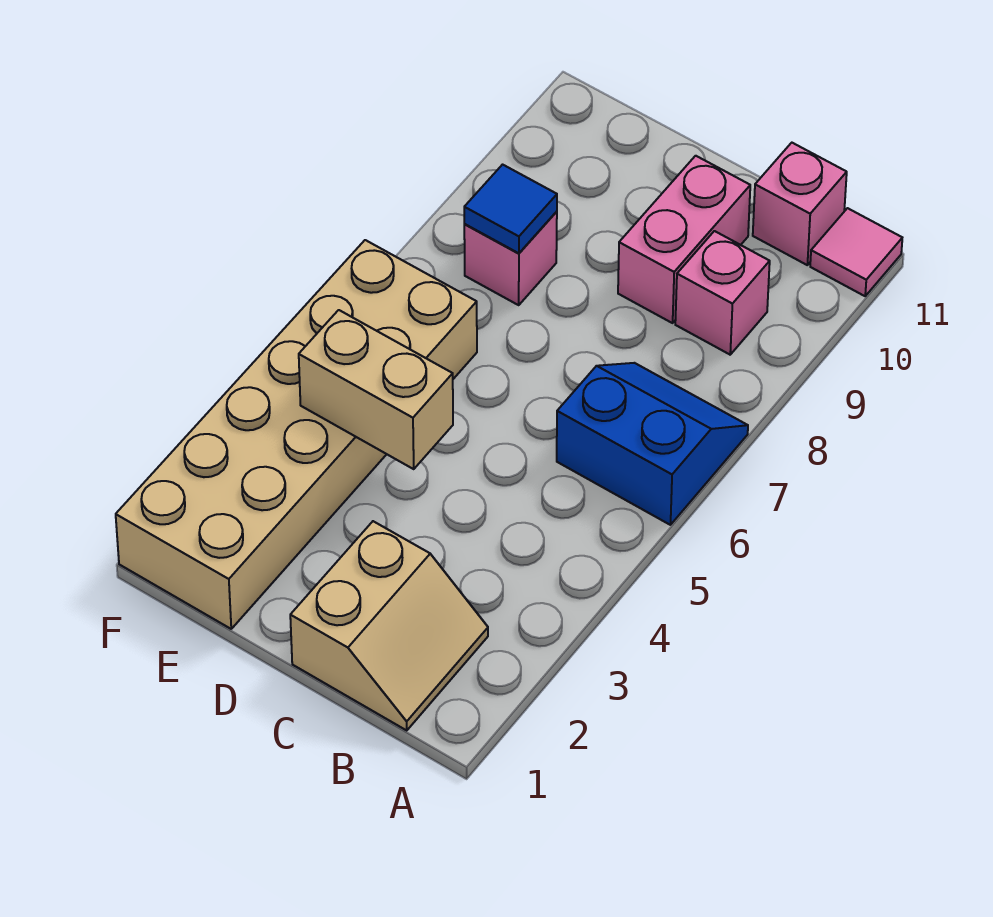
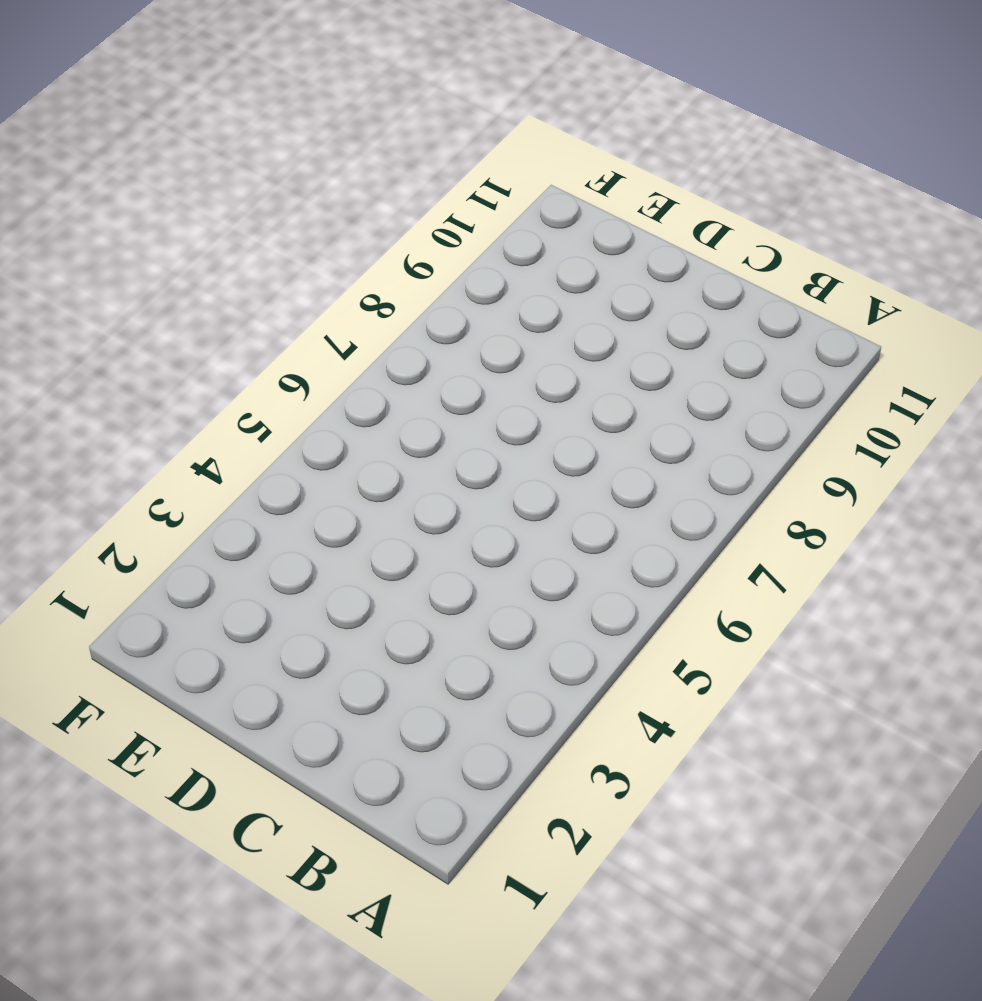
none -> blue 2x2 slope [557,363,748,525]
none -> pink 1x1 tile [810,208,902,296]

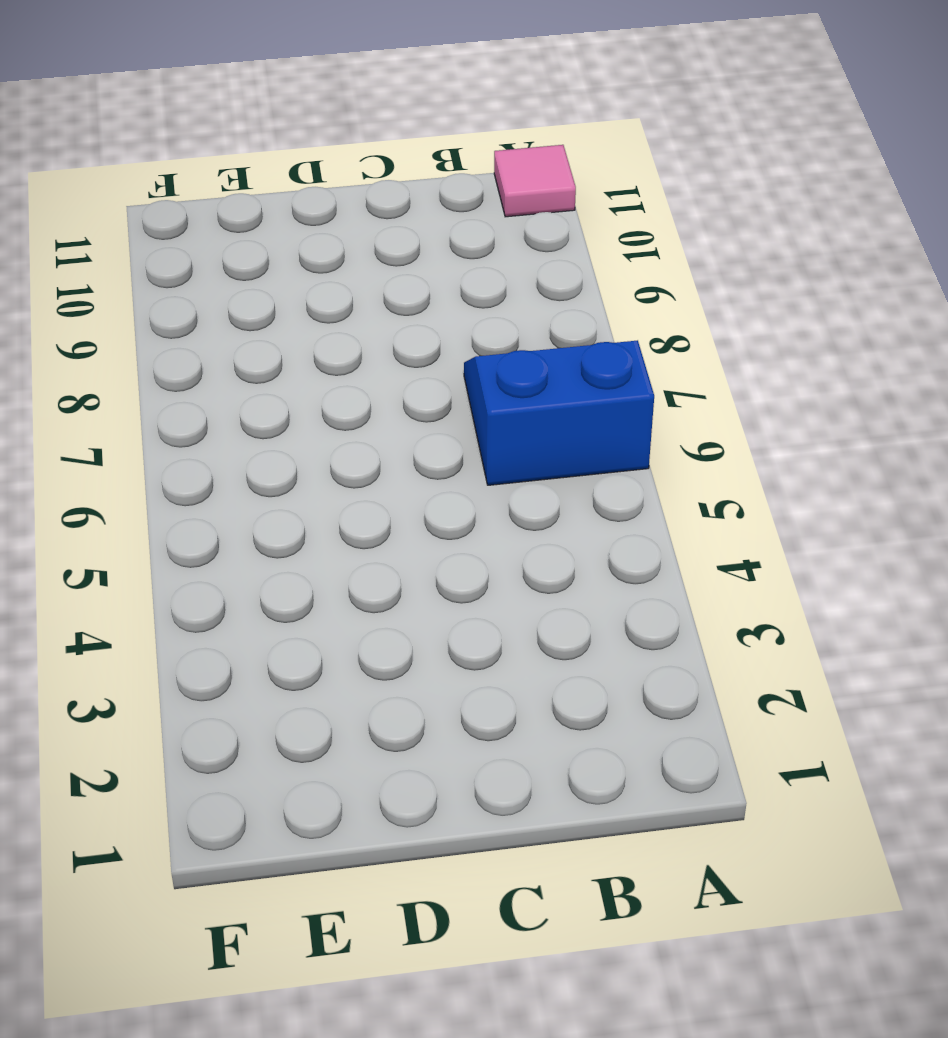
none -> tan 2x2 slope [290,521,488,731]
none -> pink 1x1 brick [675,231,770,355]

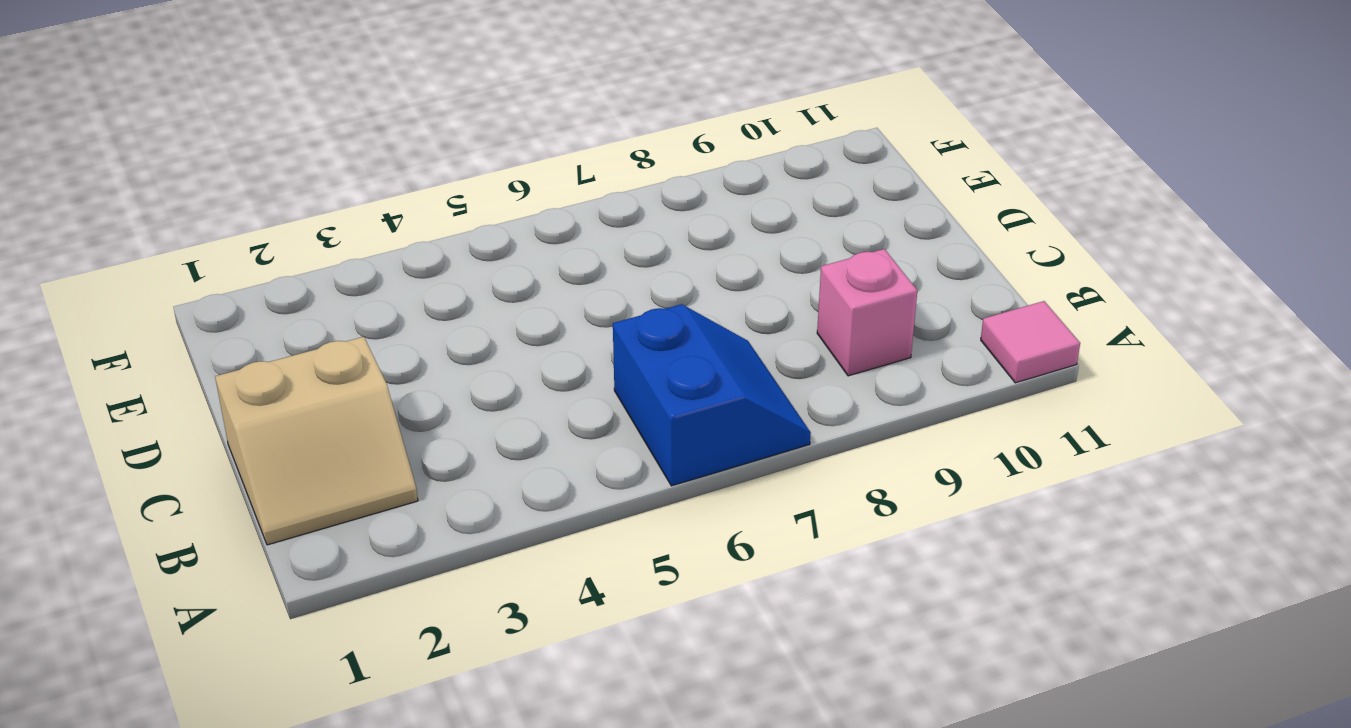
none -> pink 1x1 brick [753,143,847,265]
none -> pink 1x2 brick [618,156,750,323]

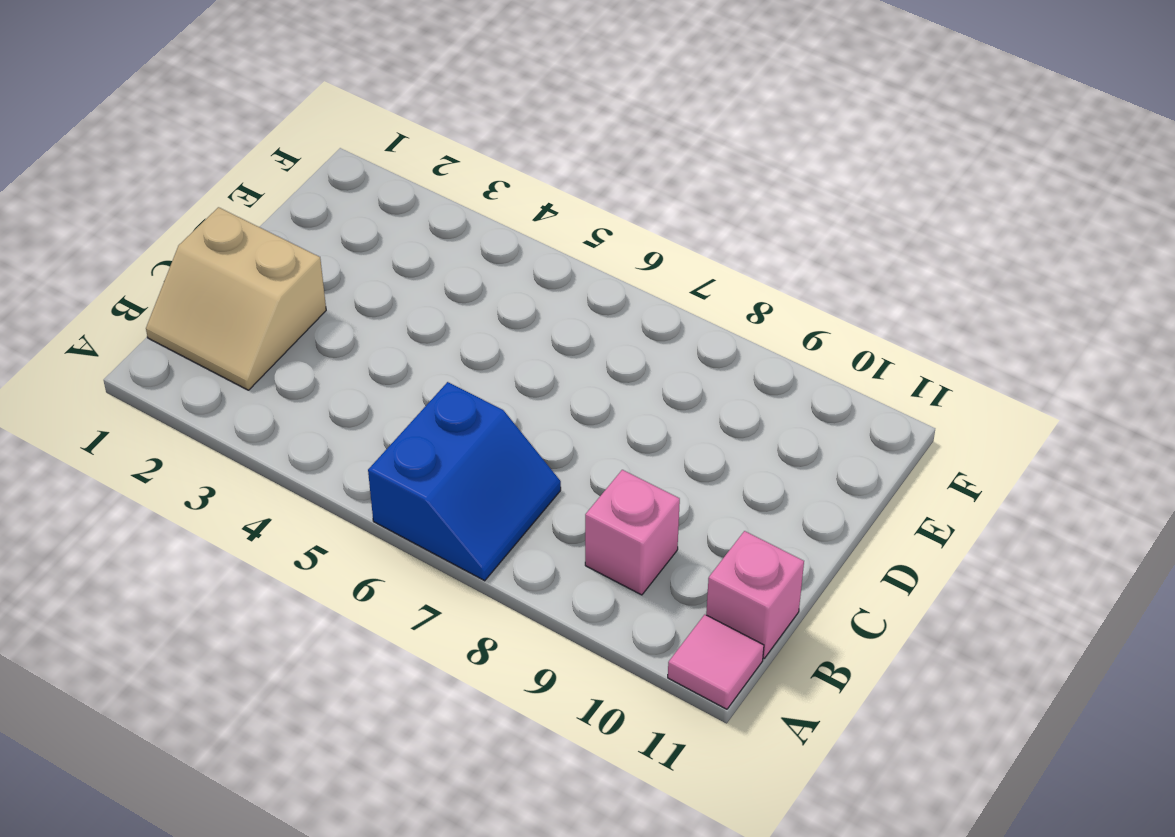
none -> pink 1x2 brick [618,156,750,323]
none -> tan 2x6 brick [116,240,477,629]

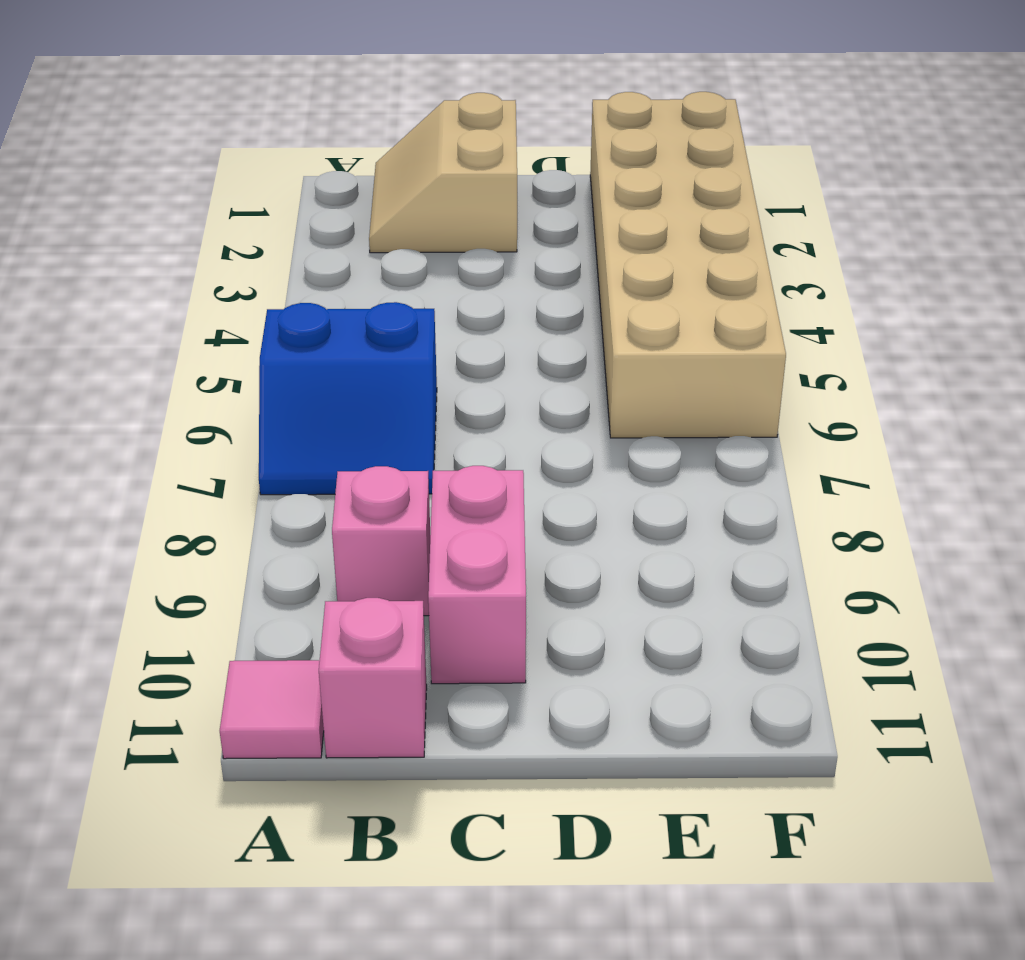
none -> pink 1x1 brick [464,212,557,305]
none -> tan 1x2 brick [299,310,453,469]

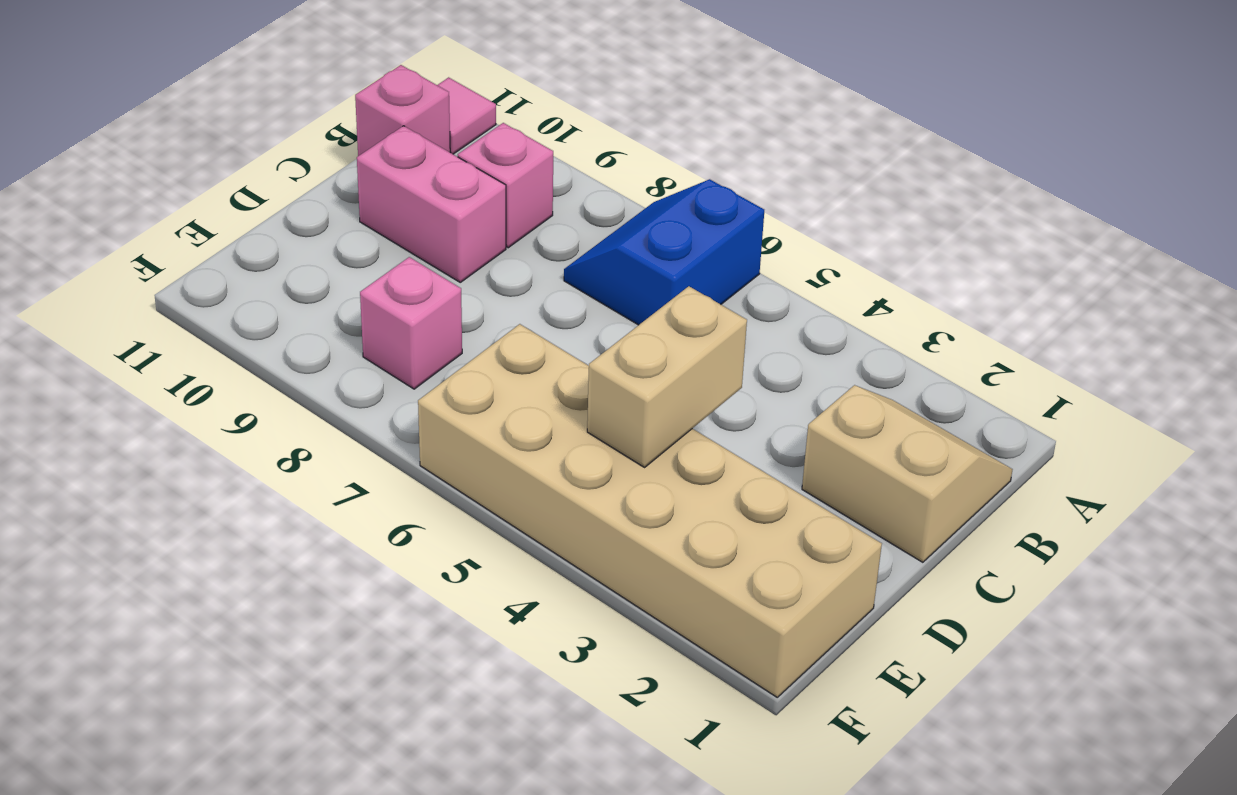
none -> blue 1x1 tile [464,165,557,253]

